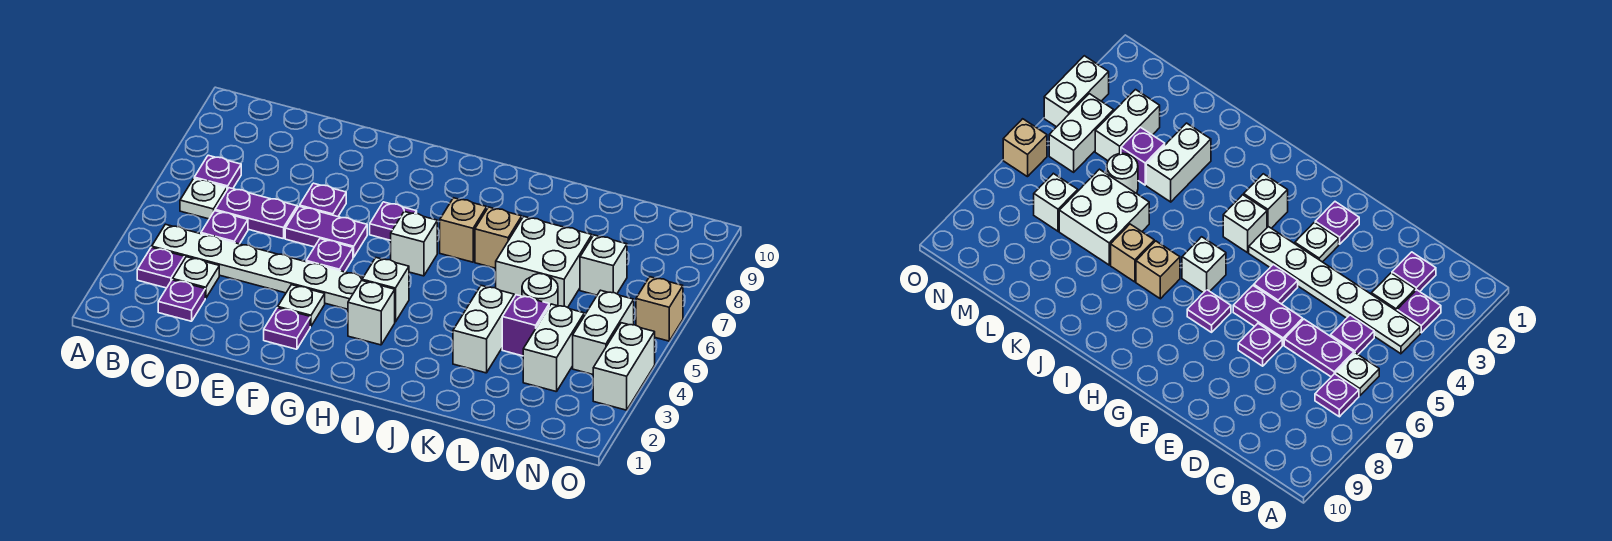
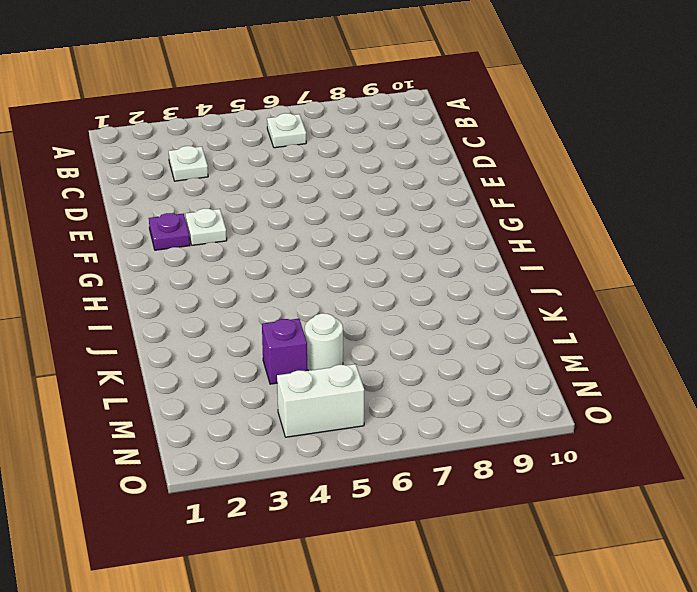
none -> purple 1x1 plate [137,247,184,288]
none -> white 1x6 plate [152,224,363,309]
none -> purple 1x1 plate [194,155,241,190]

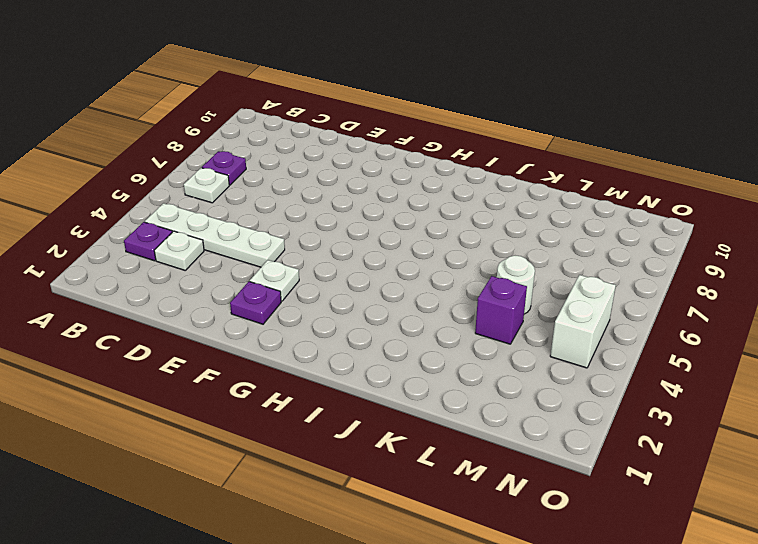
white 1x4 plate [145,203,285,267] -> white 1x6 plate [152,224,363,309]
none -> purple 1x1 plate [158,280,205,321]
none -> purple 1x1 plate [201,211,248,244]
none -> purple 1x2 plate [215,188,297,239]

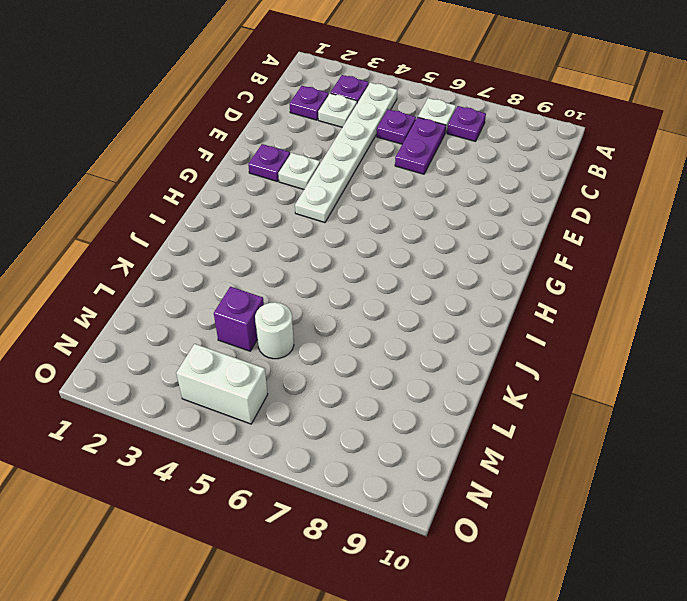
none -> purple 1x2 plate [285,206,367,257]
none -> purple 1x1 plate [300,183,346,217]
none -> purple 1x1 plate [306,239,353,272]

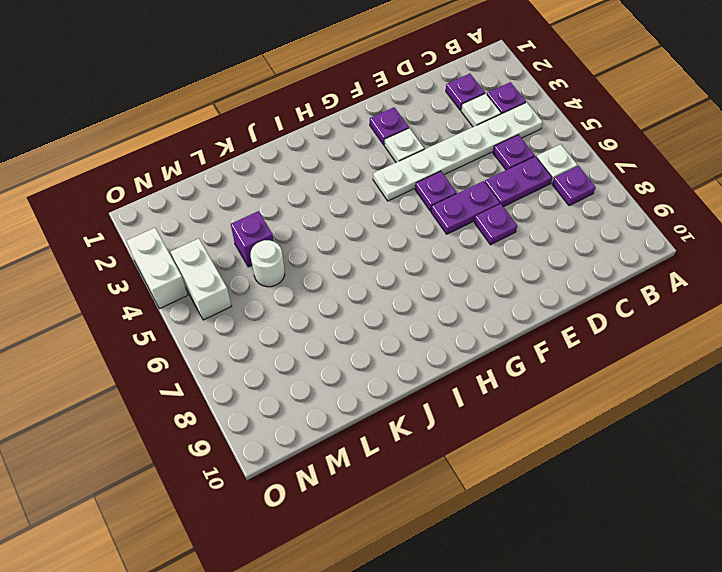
none -> purple 1x1 plate [370,202,417,240]
none -> white 1x1 brick [348,281,395,345]
none -> white 1x1 brick [362,258,409,322]

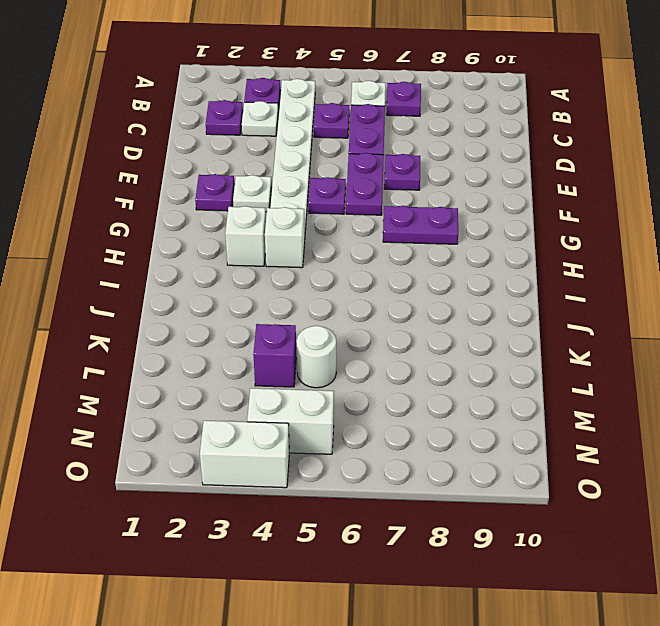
purple 1x2 plate [383,206,458,244] -> purple 1x1 plate [370,202,417,240]
none -> white 1x1 brick [391,211,437,276]
none -> tan 1x1 brick [440,198,487,262]
none -> tan 1x1 brick [475,207,522,268]

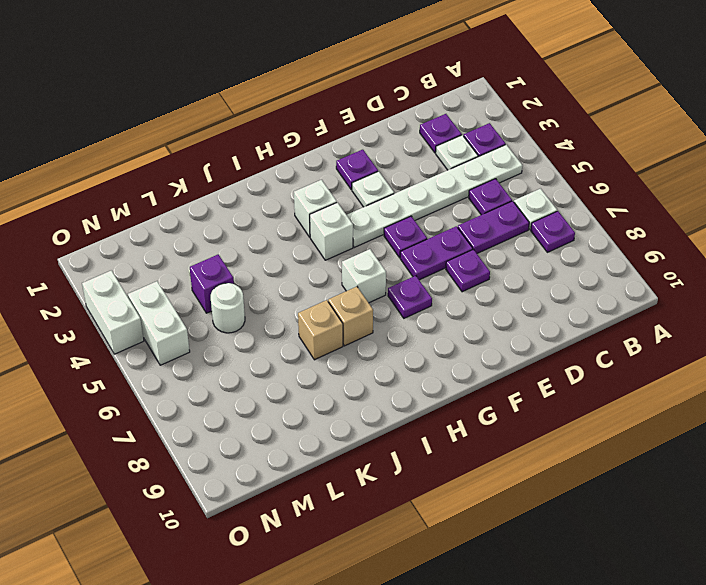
none -> white 1x2 brick [453,286,514,373]
none -> white 2x2 brick [496,216,592,308]
none -> white 1x2 brick [523,304,584,392]

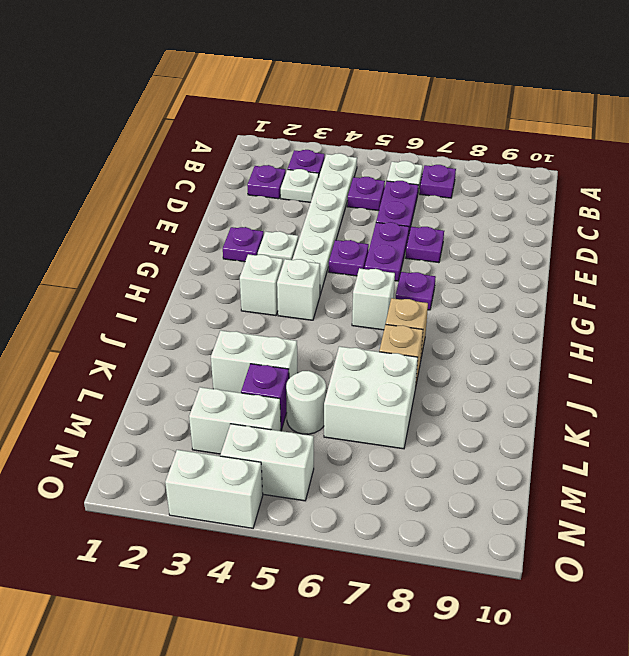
none -> white 1x1 brick [580,235,627,295]
none -> tan 1x1 brick [636,277,683,341]

